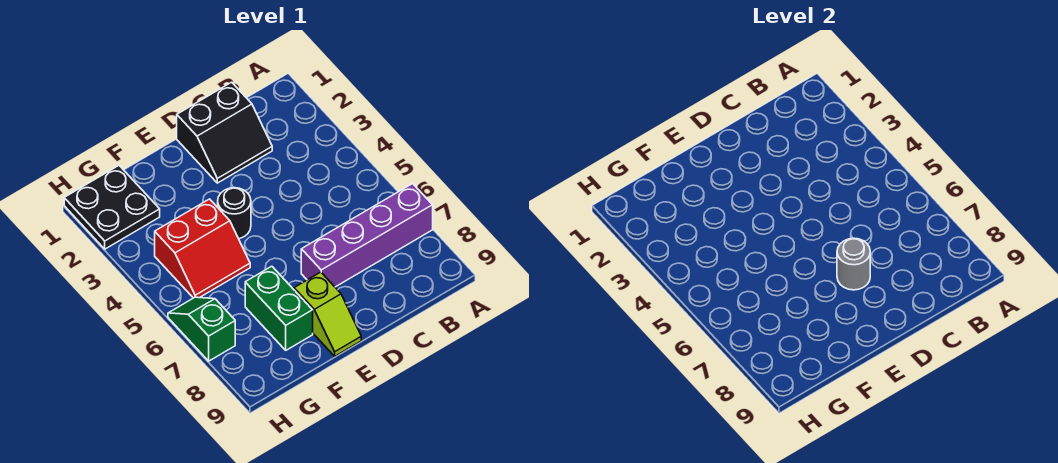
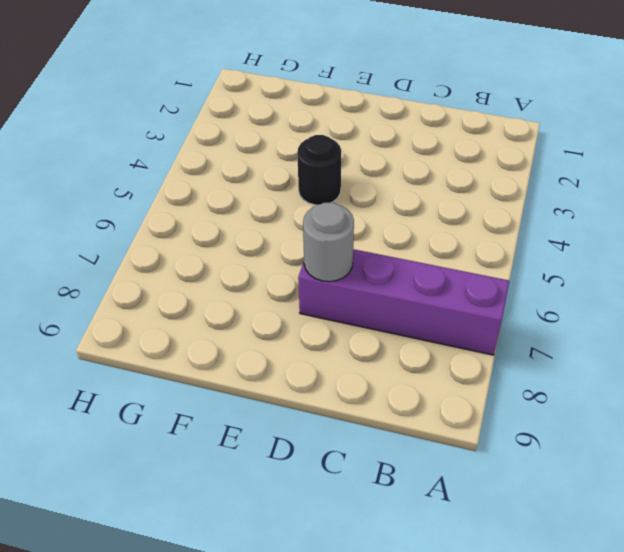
none -> black 2x2 slope [177,82,272,183]
none -> lime 1x2 slope [294,272,361,356]

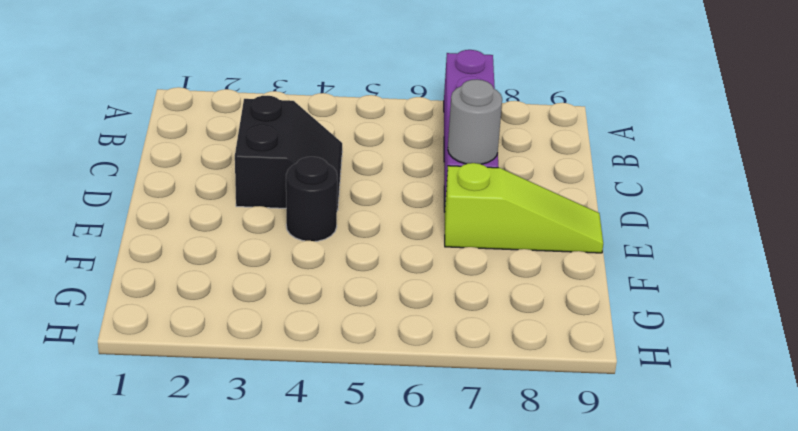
black 2x2 slope [235,96,342,210] -> black 2x2 slope moved to [177,82,272,183]
lime 1x3 slope [445,163,603,253] -> lime 1x2 slope [294,272,361,356]
none -> red 2x2 slope [155,199,250,298]
none -> green 1x2 brick [245,266,313,350]

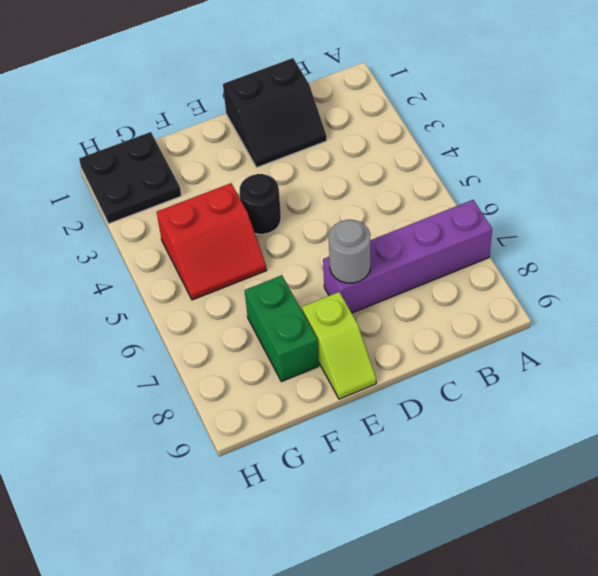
none -> green 1x2 slope [168,297,235,361]

